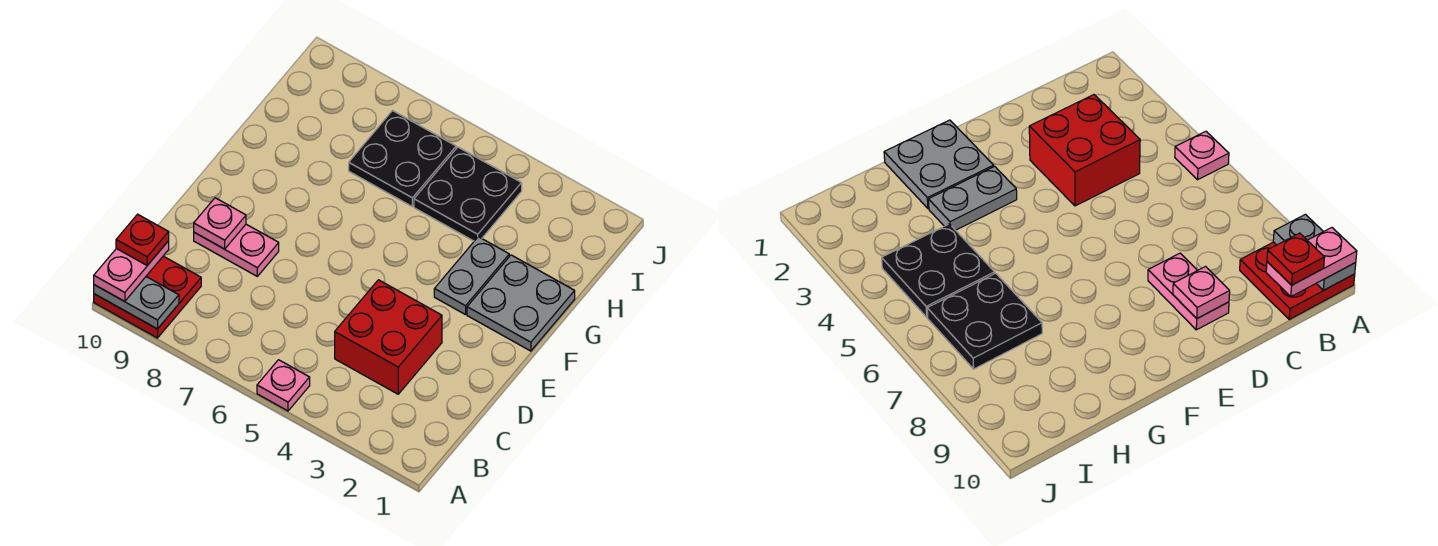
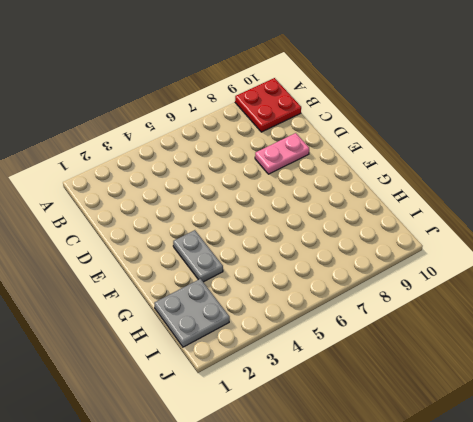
grey 2x2 plate [154,279,230,347] -> grey 2x2 plate moved to [467,255,575,351]
none -> pink 1x1 plate [257,360,310,411]
none -> red 2x2 brick [335,280,442,394]
none -> black 2x2 plate [414,147,522,241]

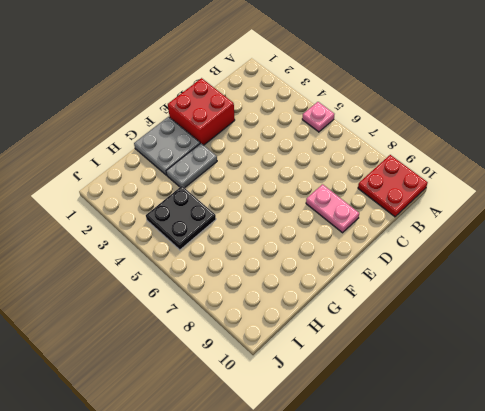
red 2x2 brick [168,78,235,145] -> red 2x2 brick moved to [335,280,442,394]
none -> black 2x2 plate [349,111,456,206]
none -> grey 1x2 plate [94,277,179,329]
none -> pink 1x1 plate [194,198,246,249]

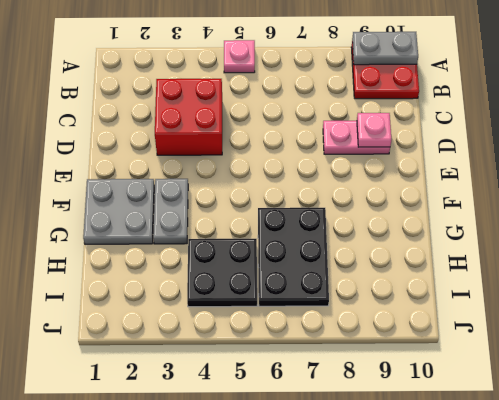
black 2x3 plate [258,208,329,306] -> black 2x2 plate [349,111,456,206]
none -> pink 1x2 plate [94,241,169,302]
none -> red 1x1 plate [116,214,169,265]

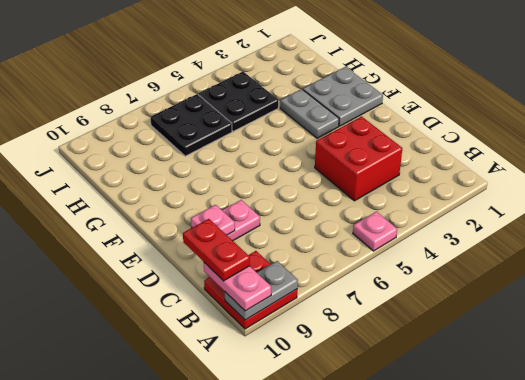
red 1x2 plate [183,219,250,281] -> red 1x1 plate [116,214,169,265]

